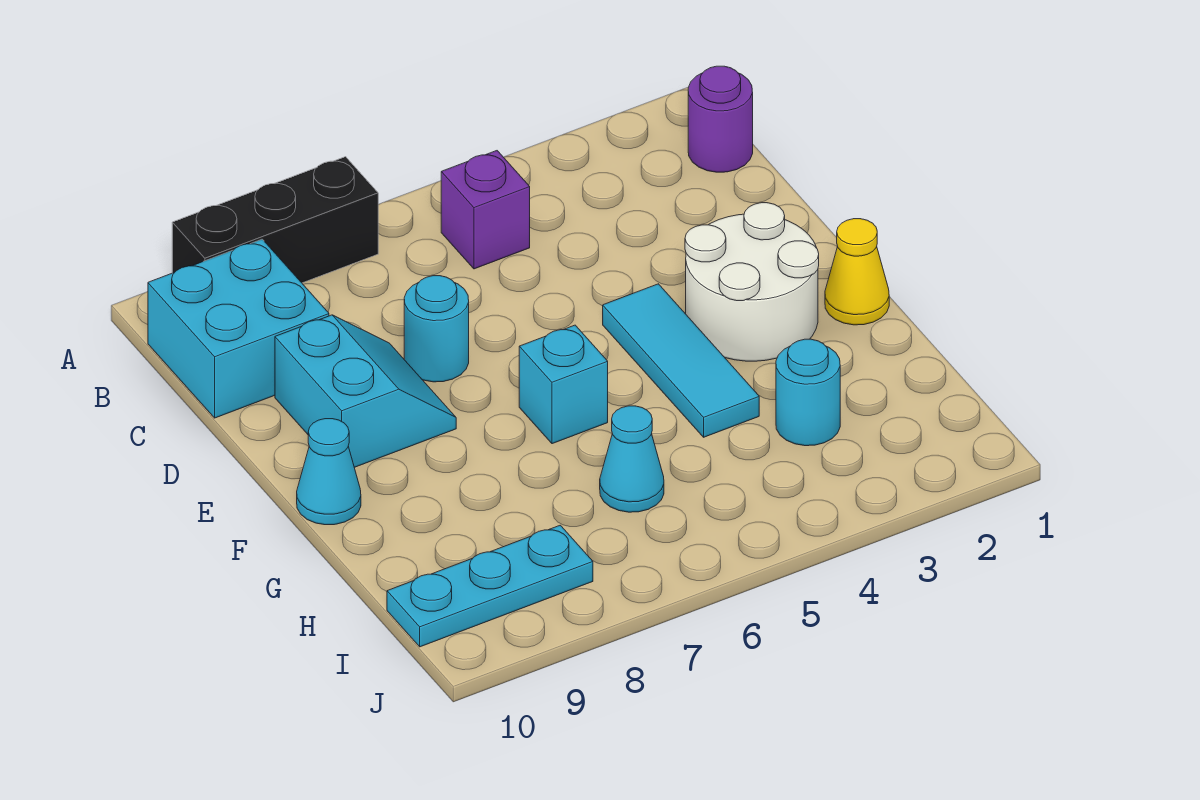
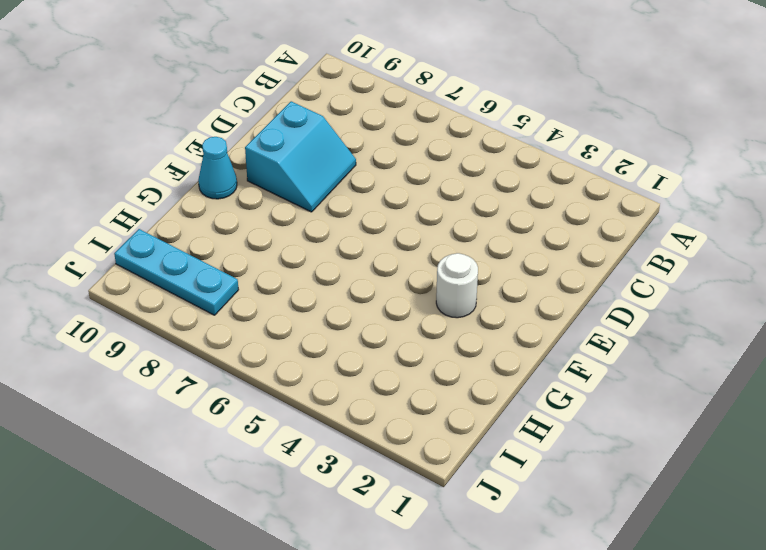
white 1x1 round brick [436,253,478,318] -> white 2x2 round brick [685,203,819,361]
none -> black 1x3 brick [172,157,378,283]
none -> purple 1x1 round brick [688,66,753,172]
none -> purple 1x1 brick [441,151,530,269]

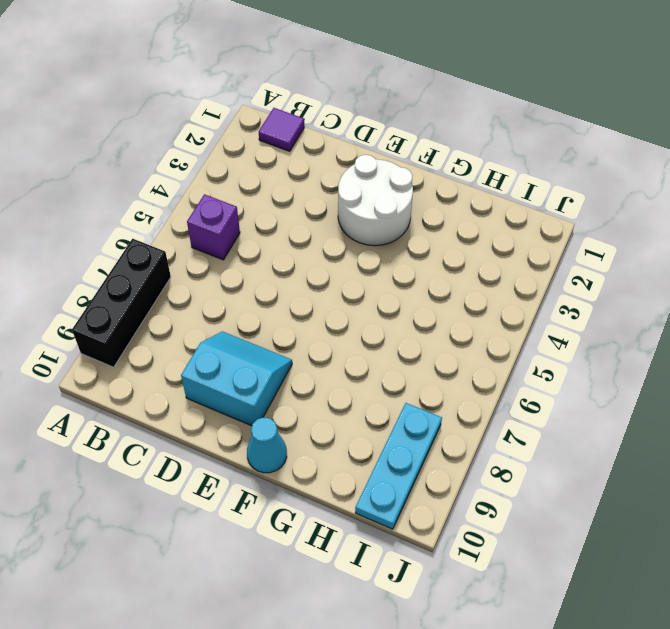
purple 1x1 tile [259,108,304,151] -> purple 1x1 round brick [688,66,753,172]
none -> cyan 2x2 brick [148,239,329,418]
none -> cyan 1x1 round brick [404,276,469,382]
none -> cyan 1x3 tile [603,284,759,437]

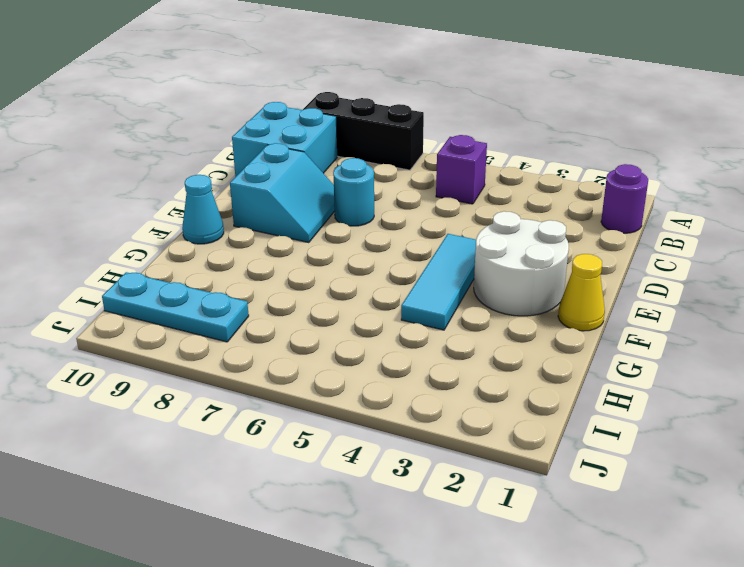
none -> cyan 1x1 brick [519,325,608,444]
none -> cyan 1x1 round brick [776,339,840,446]
none -> cyan 1x1 cone [600,406,664,512]

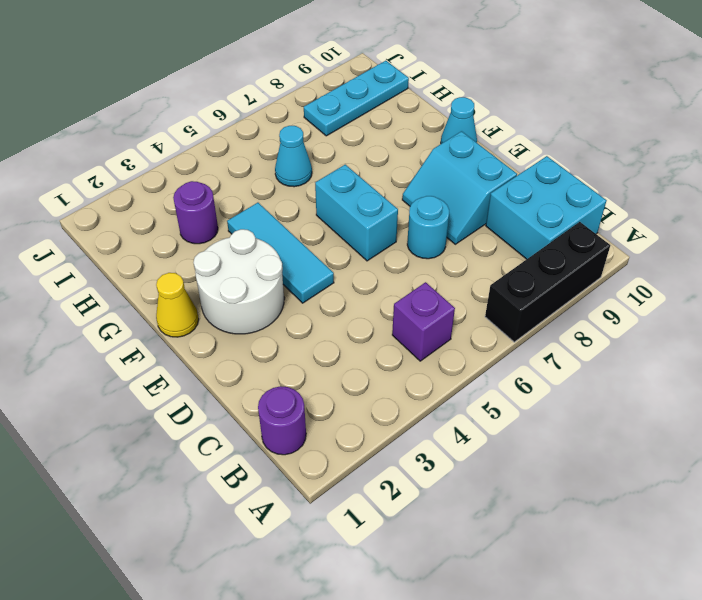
cyan 1x2 brick [315,165,398,261] -> cyan 1x1 brick [519,325,608,444]
purple 1x1 round brick [173,181,218,244] -> cyan 1x1 round brick [776,339,840,446]

